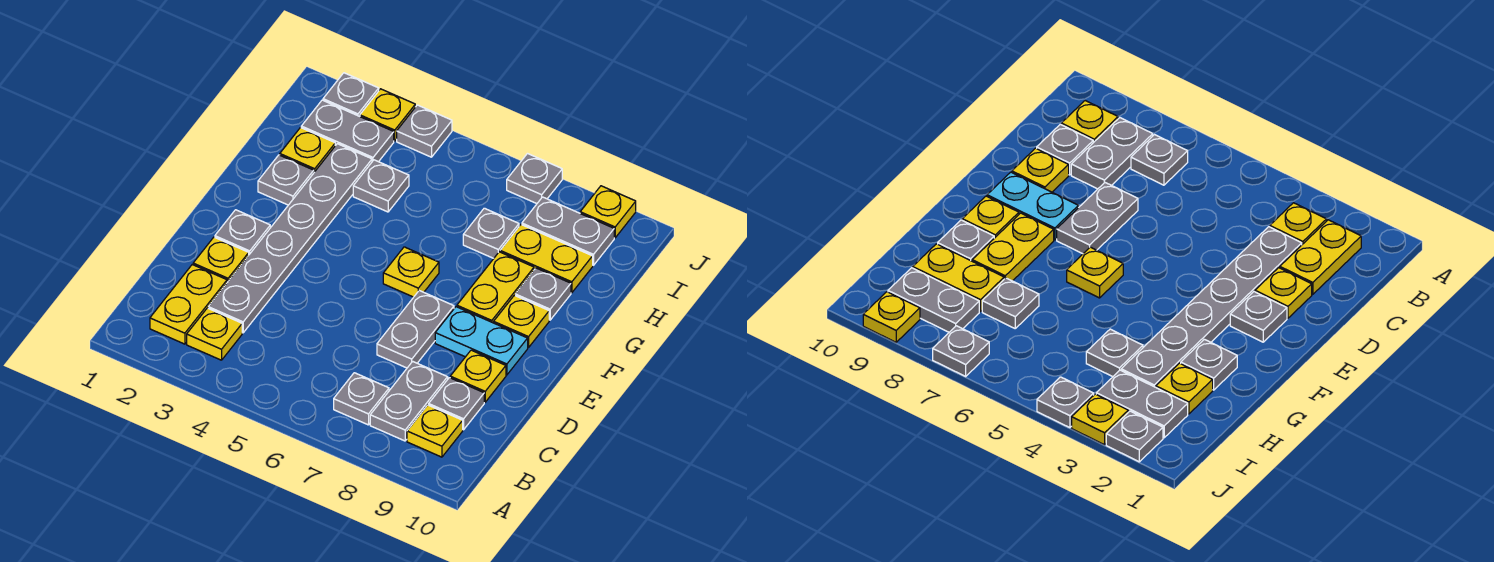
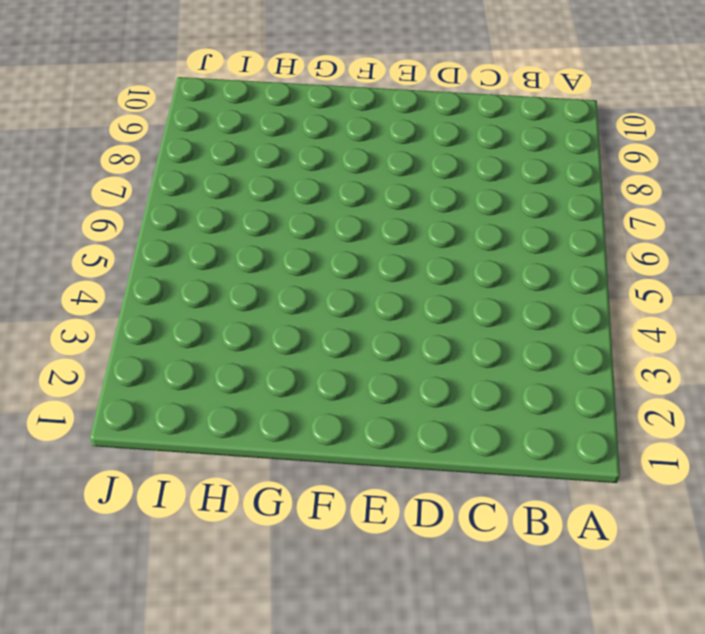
none -> yellow 1x2 plate [150,265,227,344]
none -> yellow 1x1 plate [187,308,242,360]
none -> grey 1x1 plate [334,373,389,425]

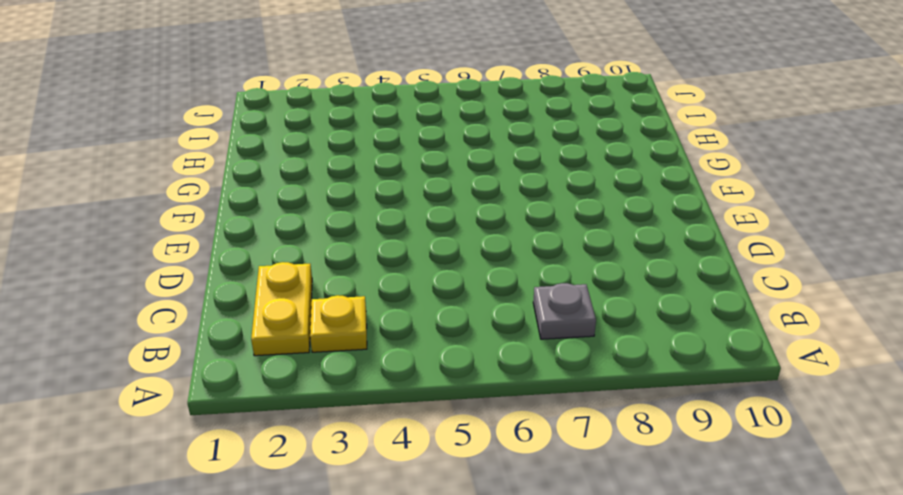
none -> grey 1x2 plate [370,361,448,441]
none -> yellow 1x1 plate [407,405,463,457]
none -> grey 1x6 plate [208,144,372,333]

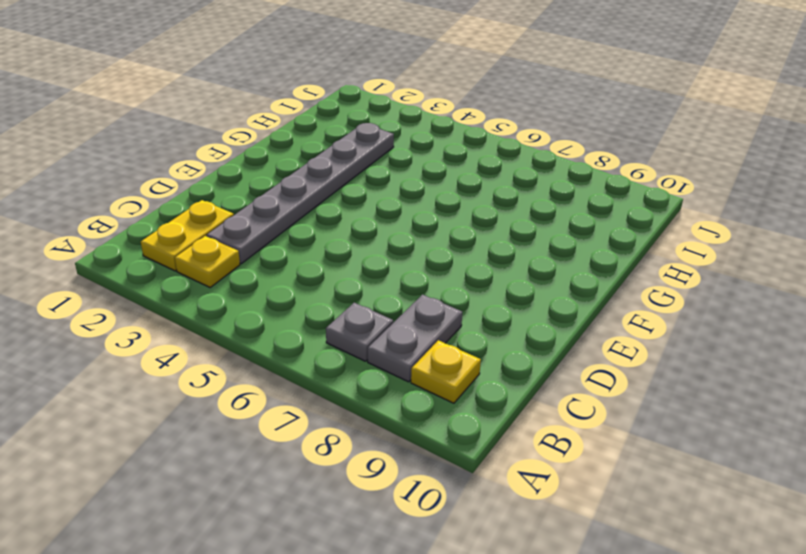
none -> grey 1x1 plate [429,378,484,430]
none -> yellow 1x1 plate [193,237,249,282]
none -> grey 1x2 plate [377,291,454,368]

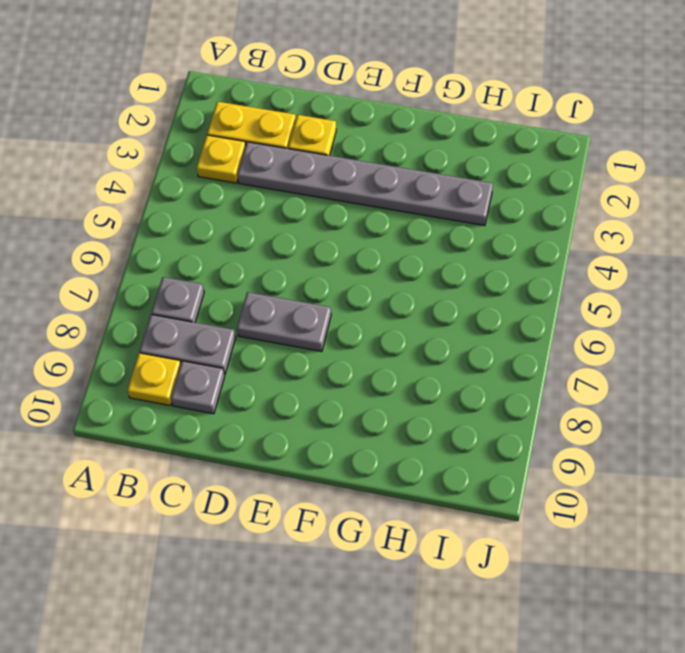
none -> yellow 1x1 plate [450,350,506,402]
none -> grey 1x1 plate [215,210,270,254]
none -> cyan 1x2 plate [435,307,528,375]

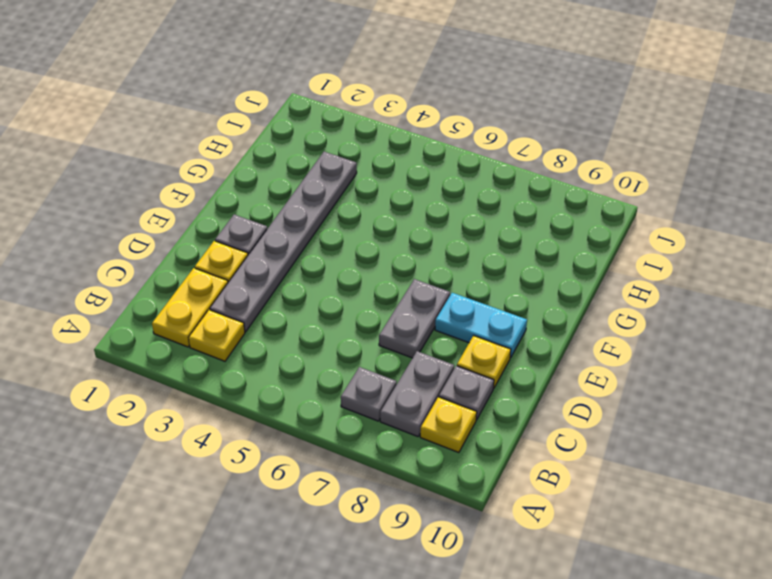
none -> yellow 1x1 plate [383,247,439,297]
none -> yellow 1x2 plate [457,252,534,323]
none -> yellow 1x1 plate [494,295,549,348]

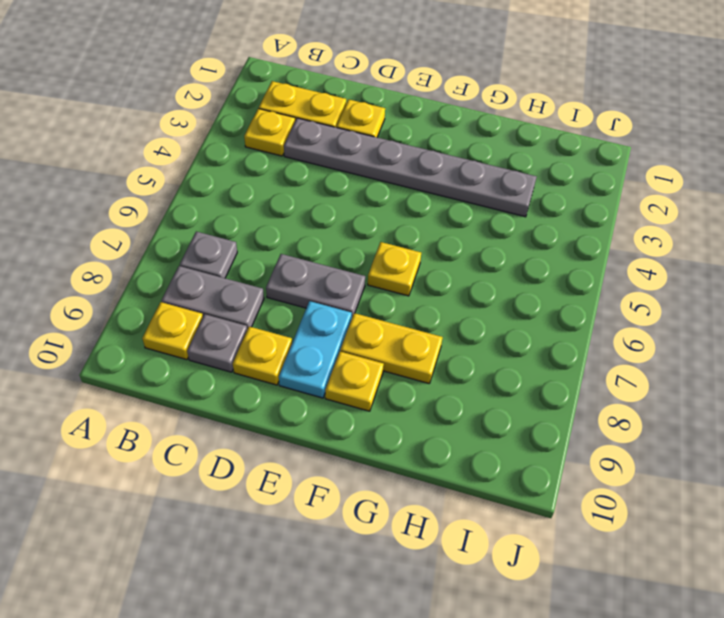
none -> grey 1x1 plate [215,210,270,254]
none -> grey 1x1 plate [258,155,314,205]
none -> grey 1x1 plate [515,268,571,320]

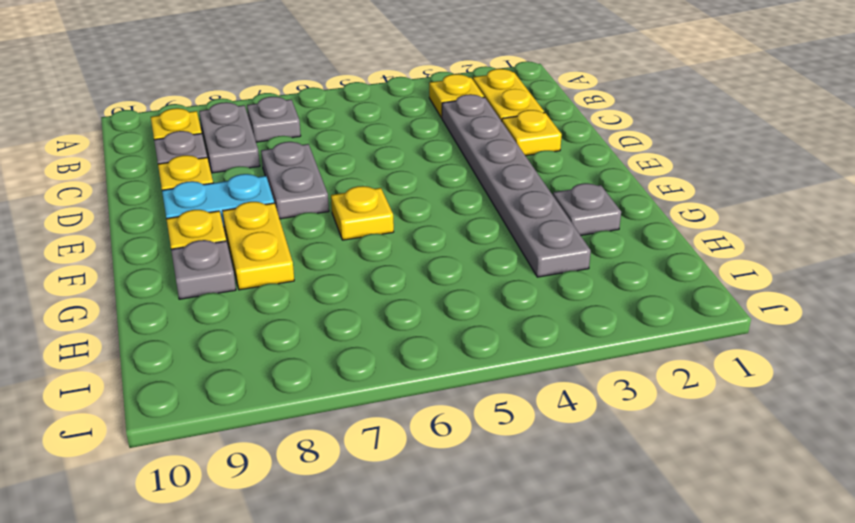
none -> grey 1x1 plate [215,210,270,254]
none -> yellow 1x1 plate [280,128,335,172]
none -> grey 1x1 plate [353,160,409,212]

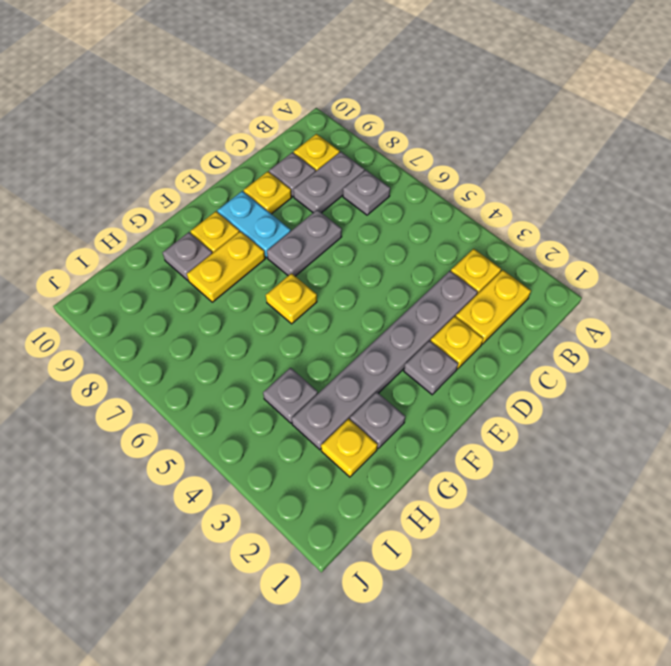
none -> grey 1x1 plate [463,208,519,258]
none -> yellow 1x2 plate [500,225,593,293]
none -> grey 1x2 plate [301,100,394,162]

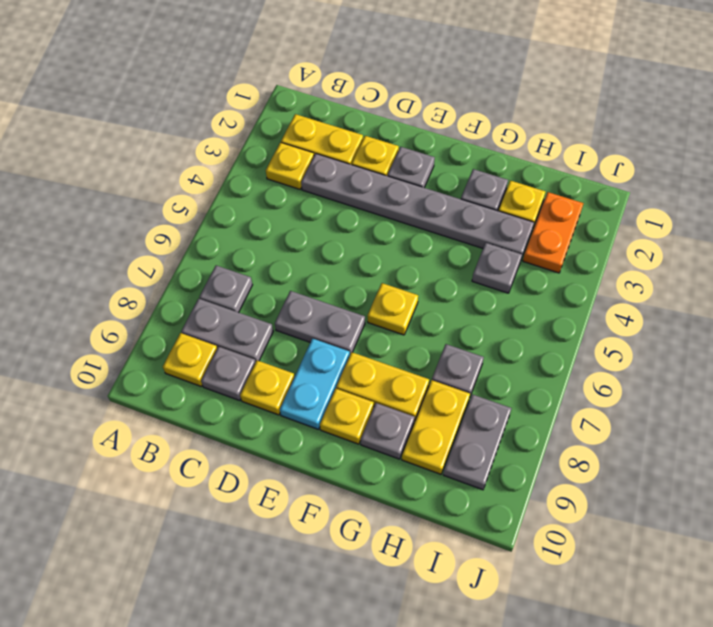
orange 1x2 plate [523,192,584,273] -> grey 1x2 plate [301,100,394,162]
none -> grey 1x1 plate [323,73,379,116]
none -> yellow 1x1 plate [360,89,415,141]
none -> grey 1x1 plate [397,105,452,157]

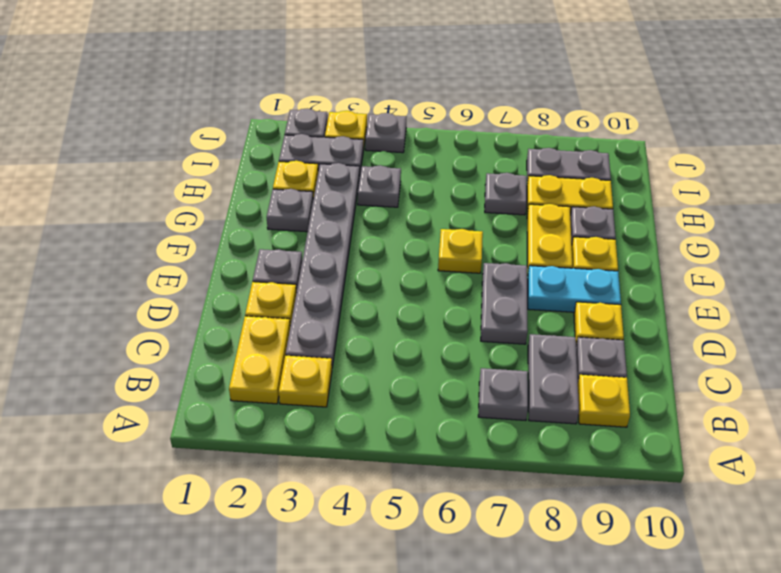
none -> grey 1x1 plate [507,154,562,204]
none -> yellow 1x1 plate [580,186,636,238]

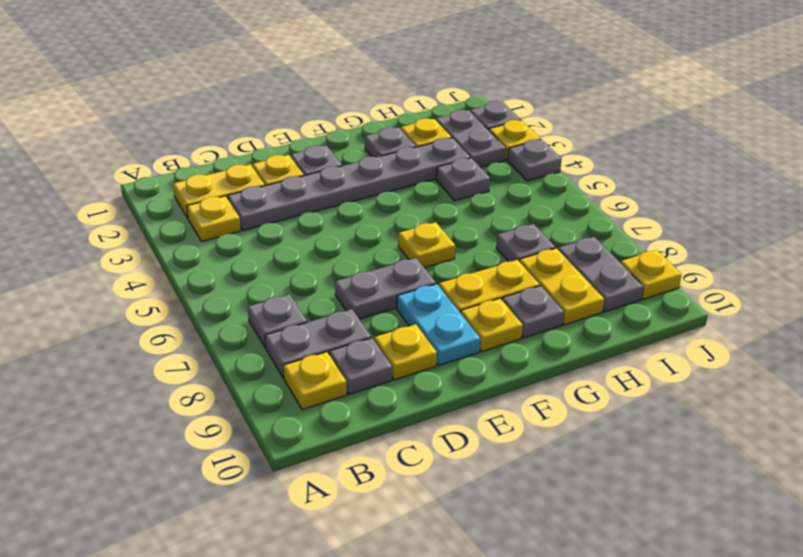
none -> grey 1x1 plate [507,154,562,204]

